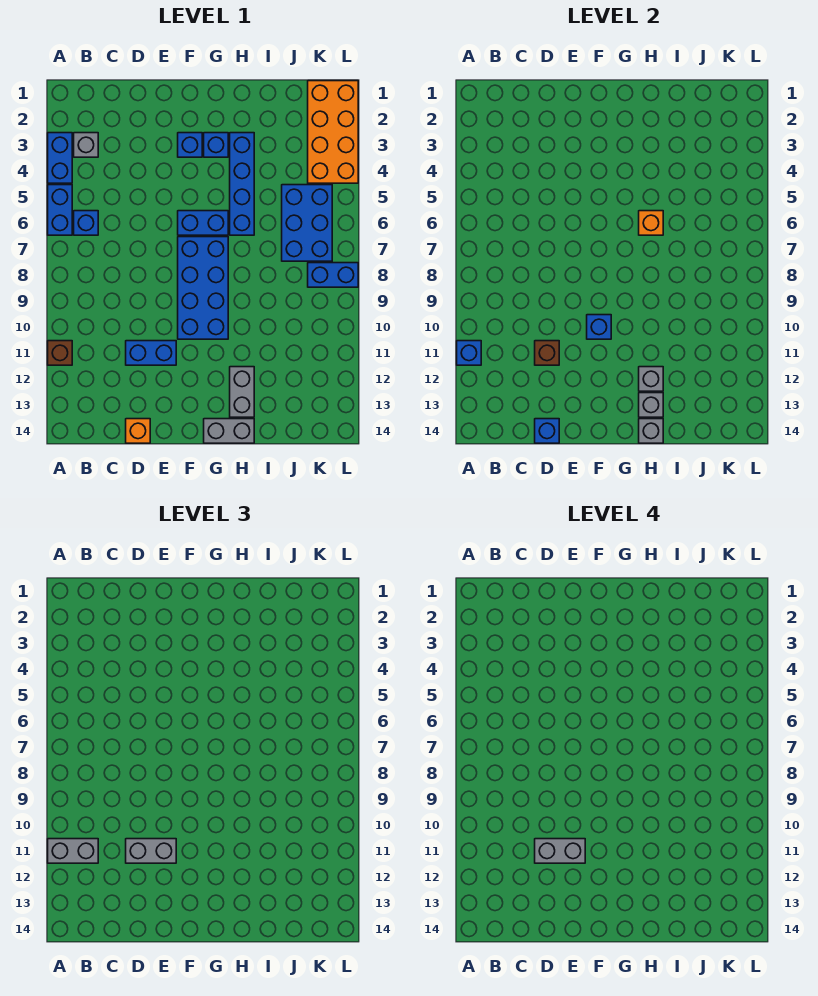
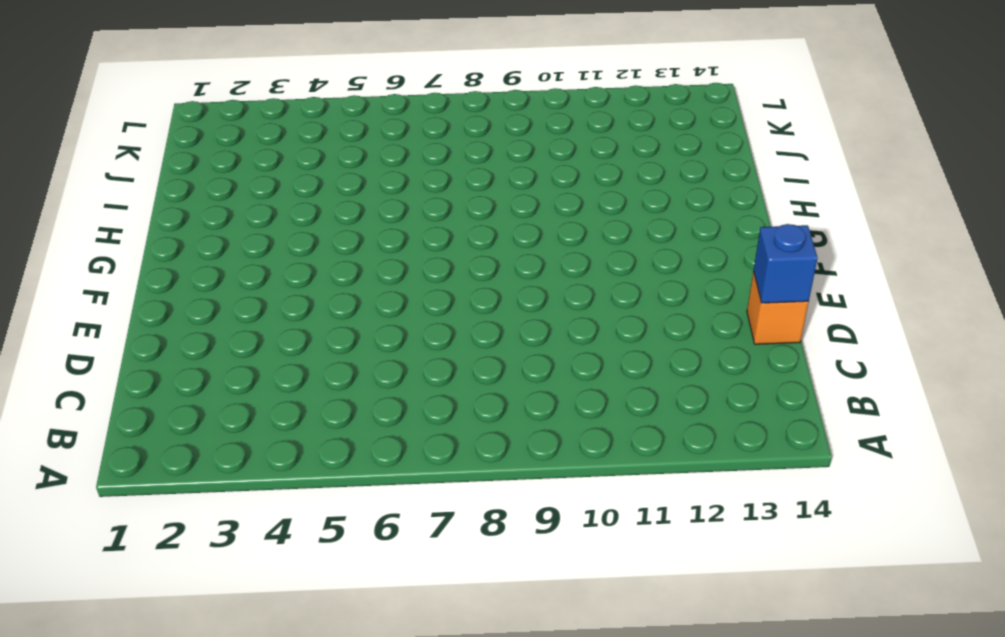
none -> blue 1x2 brick [48,133,72,183]
none -> blue 1x2 brick [48,185,72,235]
none -> brown 1x1 brick [48,341,72,365]

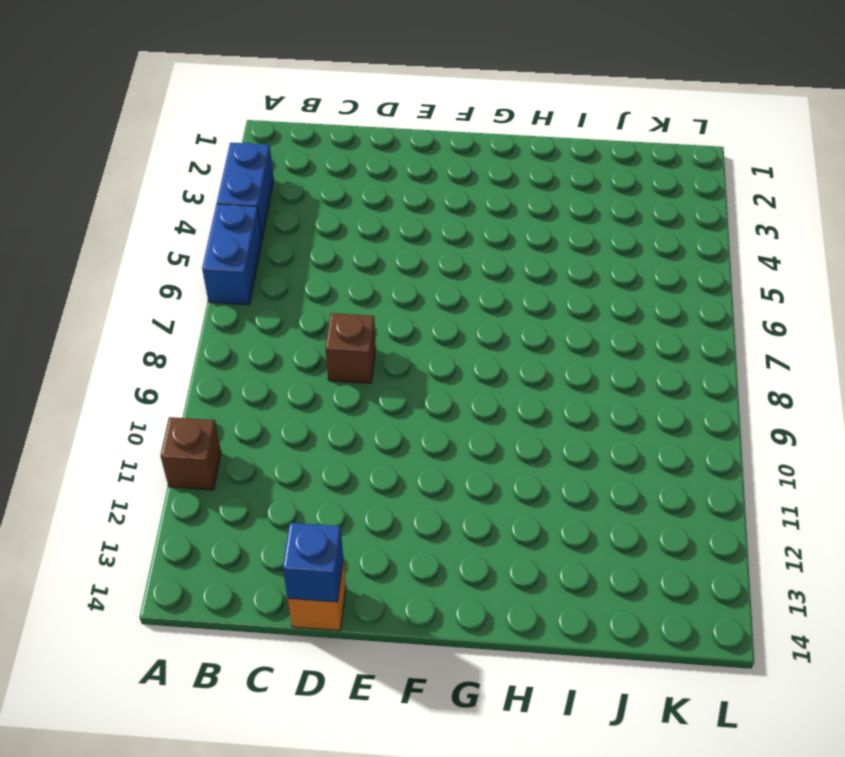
brown 1x1 brick [325,313,376,383] -> brown 1x1 brick moved to [535,341,559,365]
none -> grey 1x1 brick [74,133,98,157]
none -> blue 1x1 brick [74,211,98,235]
none -> blue 1x2 brick [126,341,176,365]

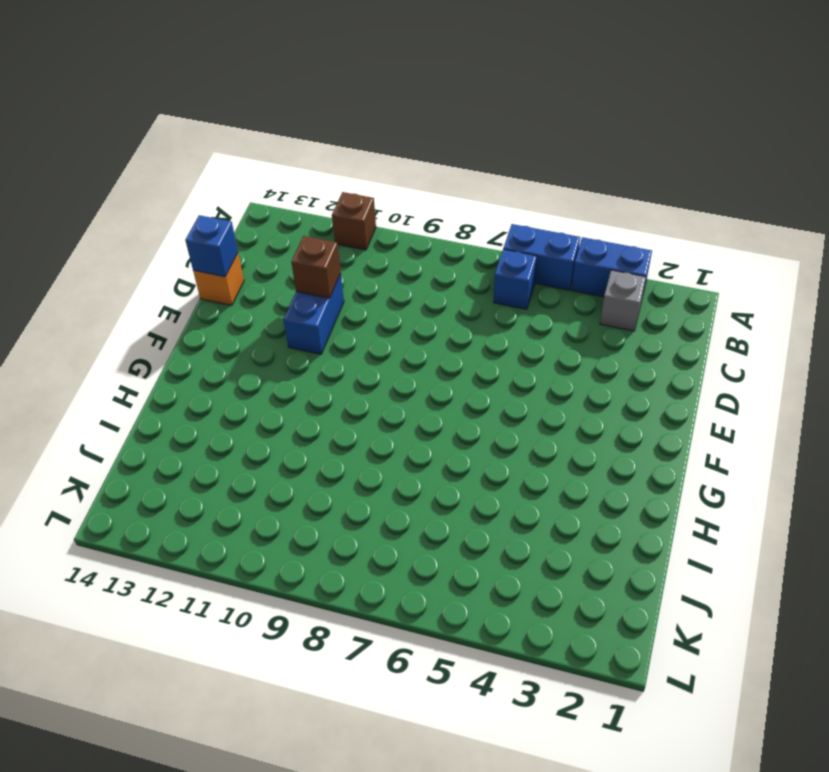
none -> blue 1x1 brick [178,133,202,157]
none -> blue 1x2 brick [178,211,228,235]
none -> blue 2x4 brick [178,237,228,339]

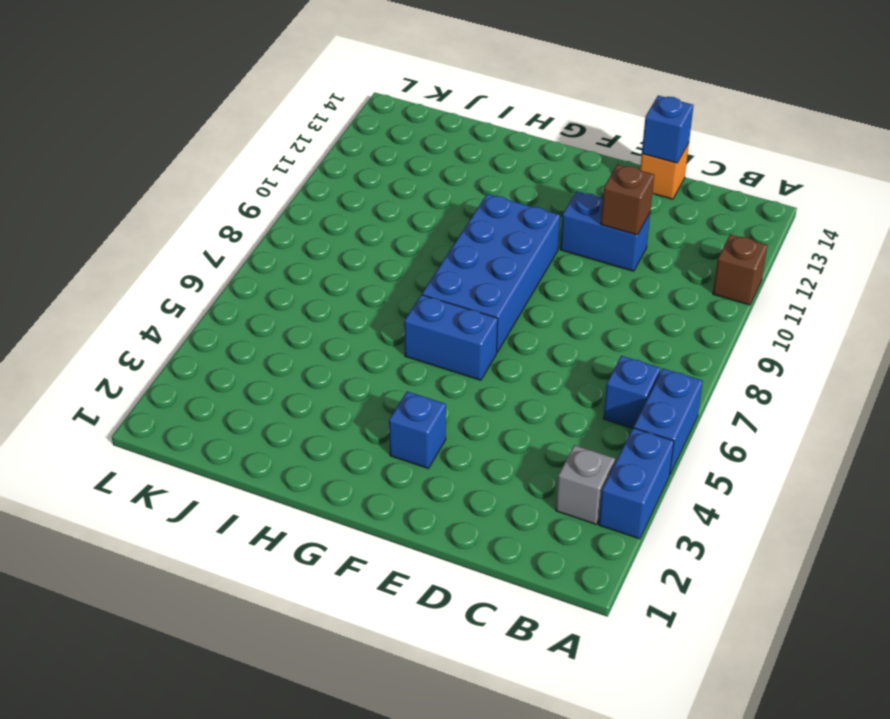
none -> blue 1x1 brick [204,133,228,157]
none -> grey 1x2 brick [204,419,254,443]
none -> blue 1x4 brick [230,133,254,235]

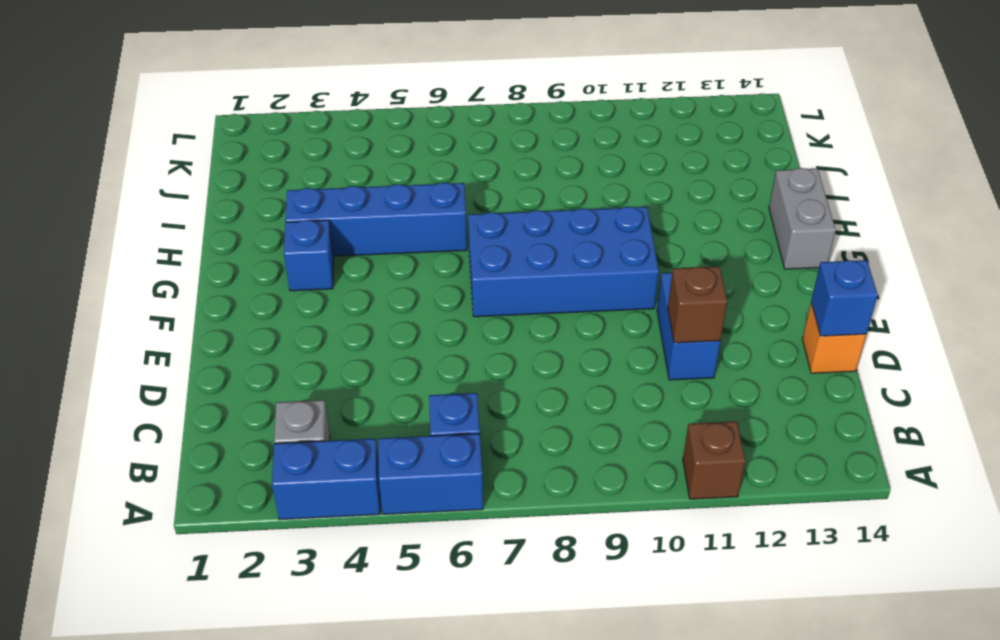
none -> blue 1x1 brick [178,133,202,157]
none -> blue 1x2 brick [178,211,228,235]
none -> grey 1x2 brick [230,367,254,417]

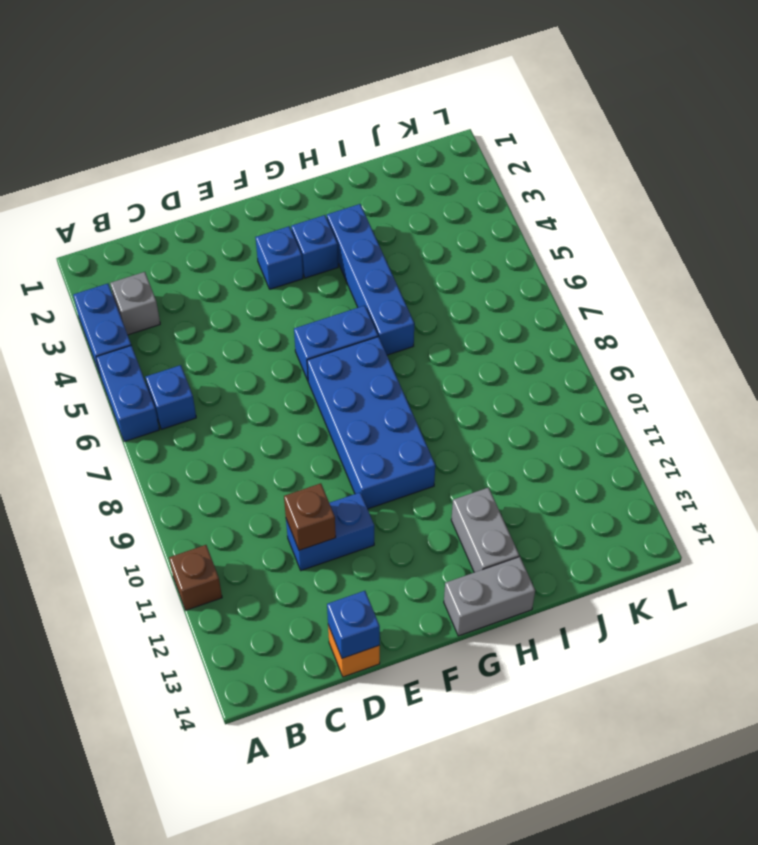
none -> blue 2x3 brick [282,185,332,261]
none -> orange 2x4 brick [308,81,358,183]
none -> blue 1x2 brick [308,263,358,287]

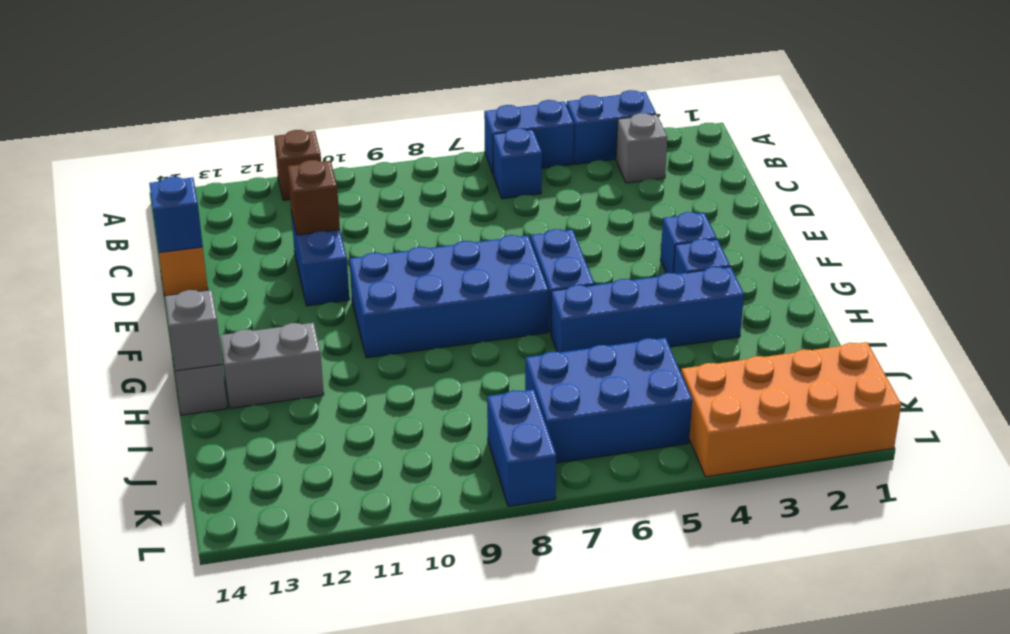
none -> blue 1x1 brick [457,341,481,365]
none -> blue 1x1 brick [587,315,611,339]
none -> orange 1x1 brick [639,211,663,235]

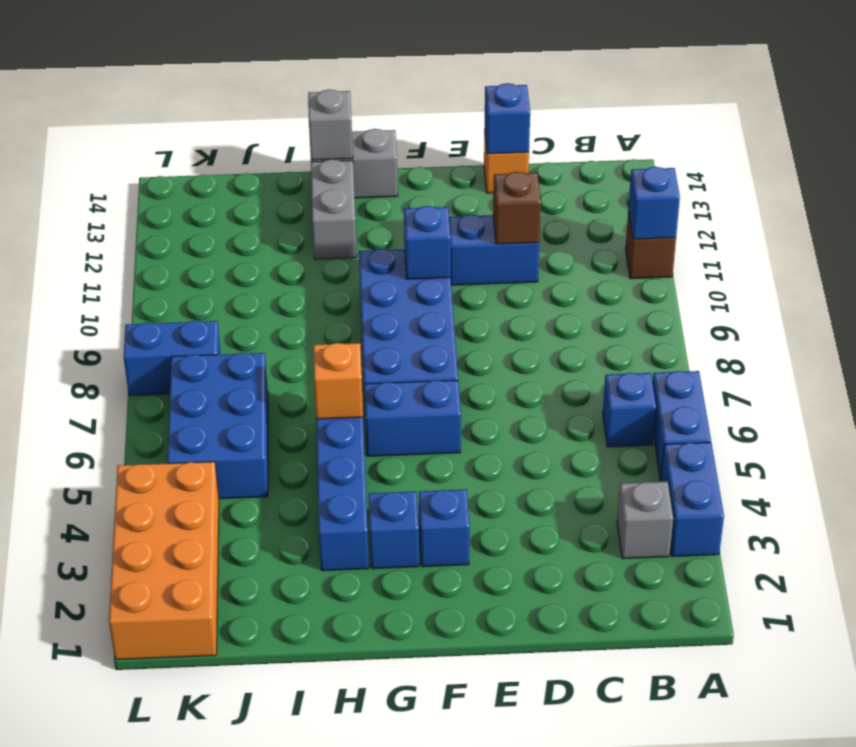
none -> grey 1x1 brick [639,367,663,391]
none -> grey 1x1 brick [639,393,663,417]
none -> grey 1x2 brick [48,839,98,863]

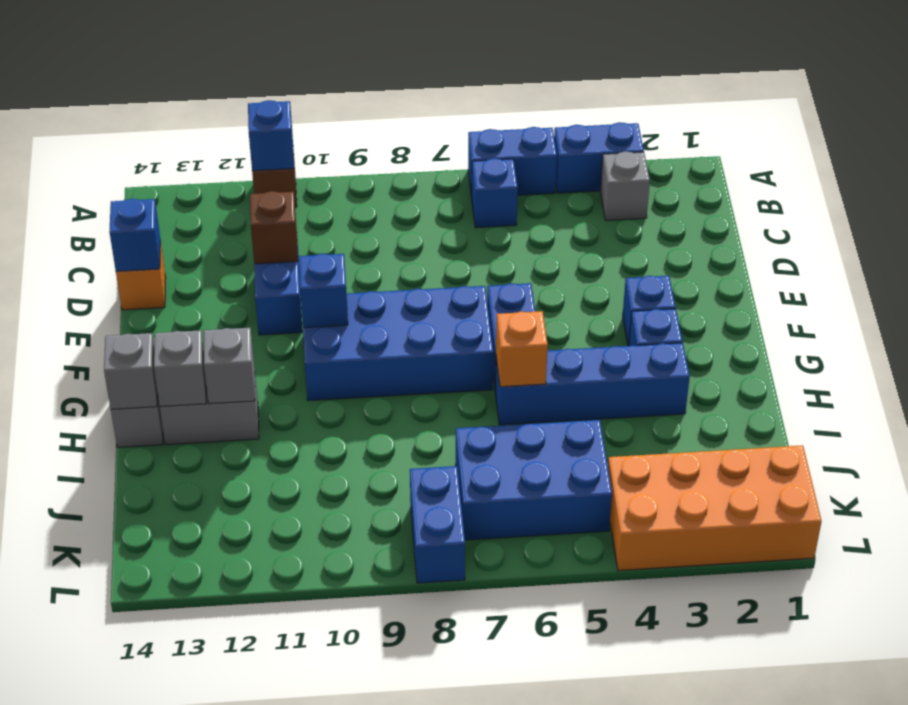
none -> grey 1x2 brick [48,839,98,863]
none -> grey 1x2 brick [126,839,176,863]
none -> grey 1x2 brick [535,839,585,863]

